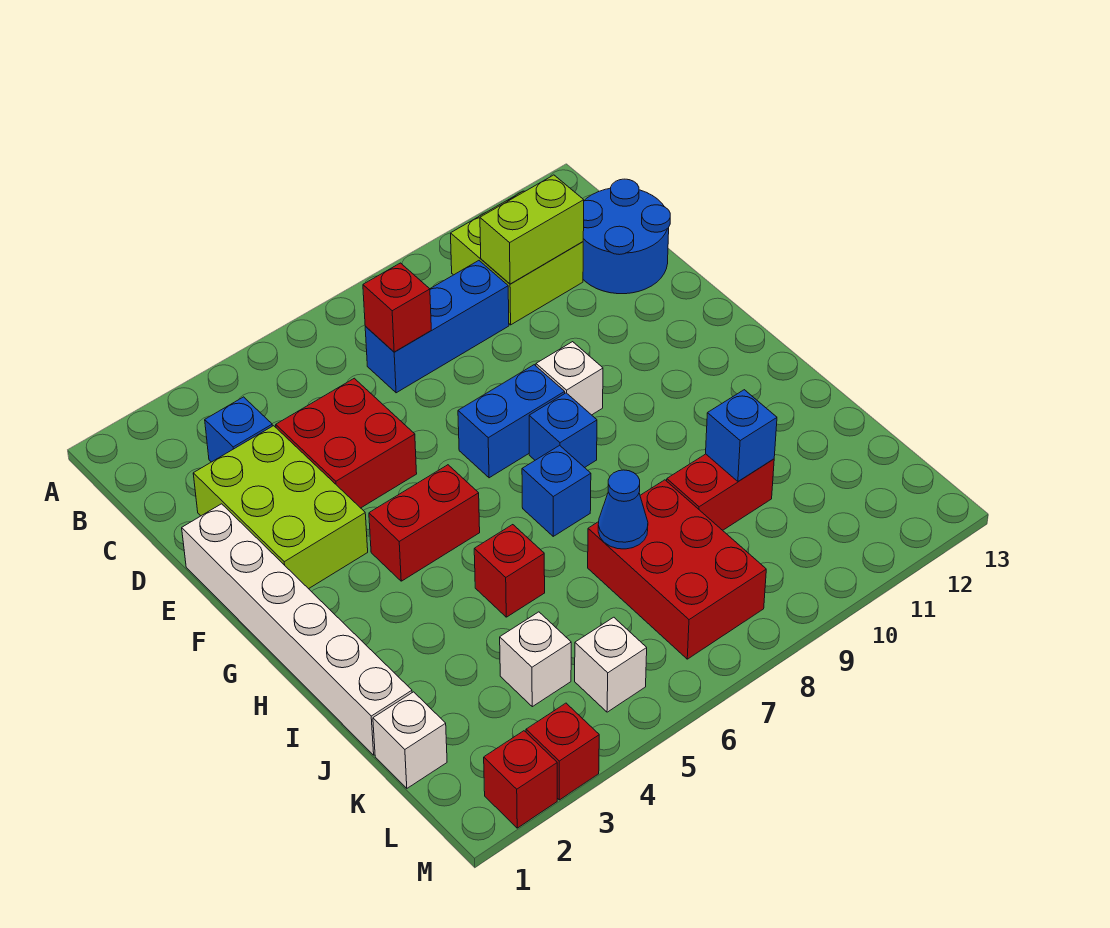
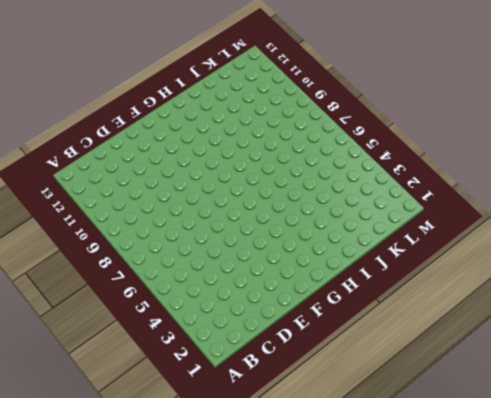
none -> lime 2x2 brick [451,191,583,325]
none -> blue 1x1 brick [205,397,272,462]
none -> blue 1x3 brick [365,261,509,393]

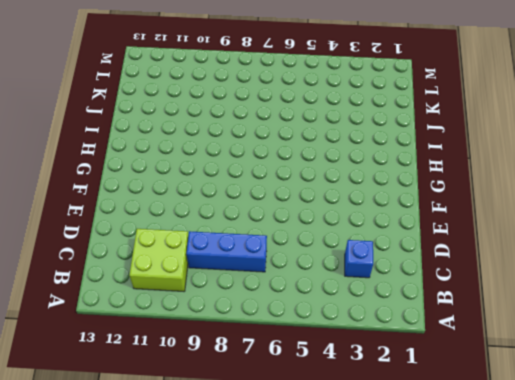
none -> blue 2x2 round brick [583,179,670,294]
none -> lime 2x3 brick [193,426,368,589]
none -> red 2x2 brick [276,378,417,508]

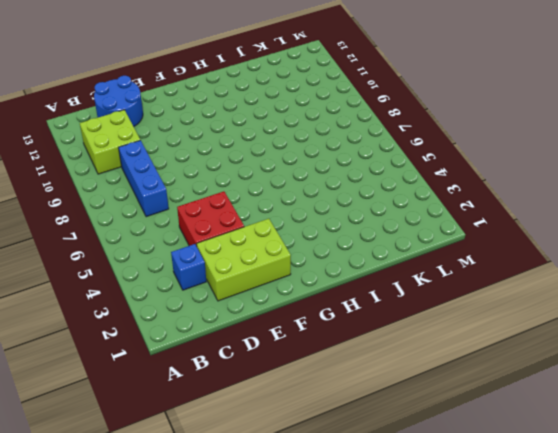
none -> white 1x6 brick [182,504,412,755]
none -> blue 1x2 brick [458,365,565,478]
none -> white 1x1 brick [536,342,603,415]

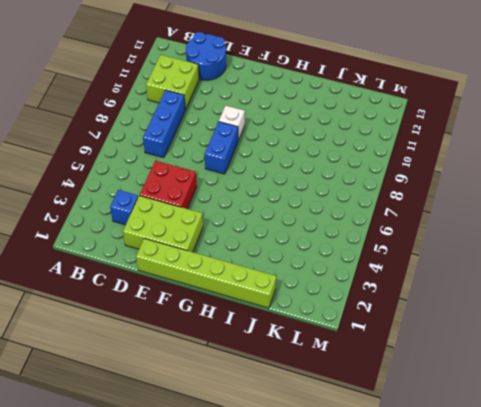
lime 1x6 brick [136,238,276,308] -> white 1x6 brick [182,504,412,755]
none -> red 1x2 brick [369,465,480,581]
none -> blue 1x1 brick [529,393,597,468]
none -> blue 1x1 brick [522,445,591,536]

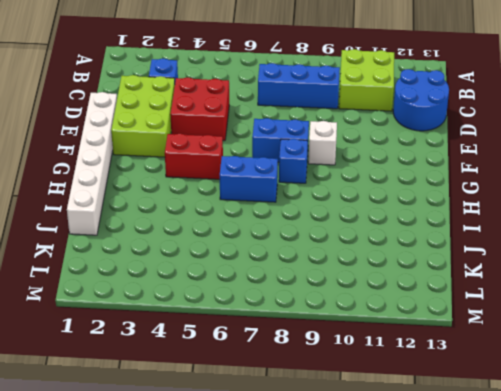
blue 1x2 brick [220,156,278,202] -> blue 1x1 brick [522,445,591,536]
none -> red 1x1 brick [474,525,545,617]
none -> red 2x3 brick [588,480,766,659]
none -> red 1x2 brick [667,454,774,530]

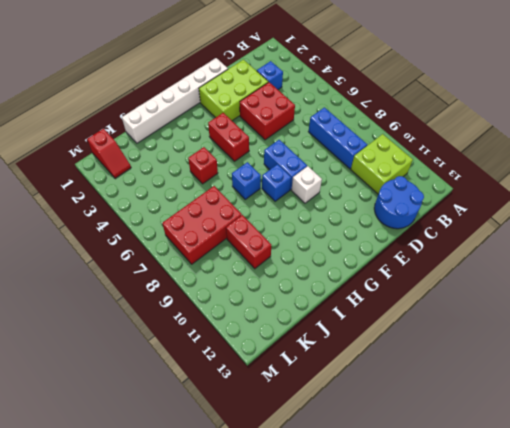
red 1x2 slope [87,129,131,178] -> none
none -> white 1x1 brick [373,692,447,788]
none -> white 1x1 brick [500,612,571,707]
none -> white 1x1 brick [575,617,647,712]

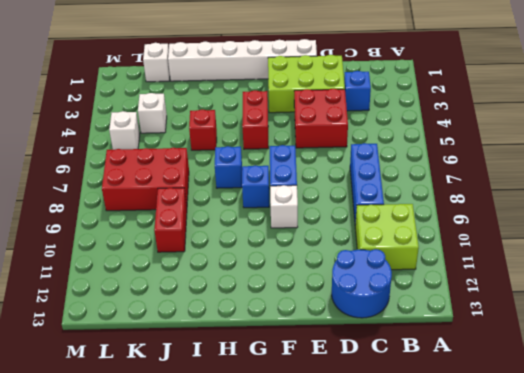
none -> red 1x1 brick [484,731,557,828]
none -> red 1x1 brick [526,703,599,800]
none -> red 1x1 brick [363,263,431,352]

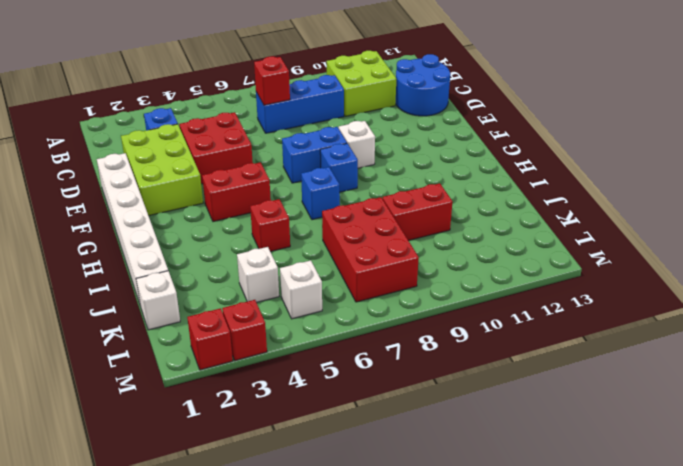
none -> lime 1x2 brick [480,175,584,284]
none -> blue 1x1 cone [598,470,648,549]
none -> blue 1x1 brick [706,390,777,481]

